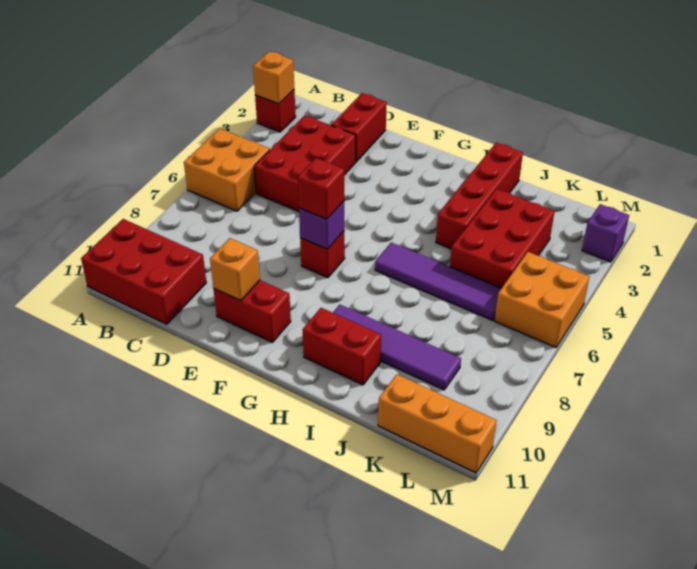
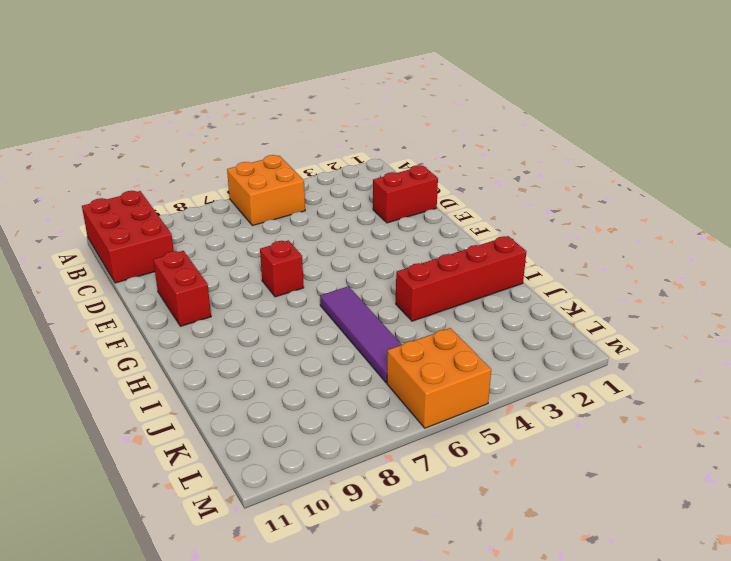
none -> red 1x1 brick [255,90,296,132]
none -> red 2x3 brick [254,115,356,212]
none -> purple 1x4 tile [333,305,461,390]

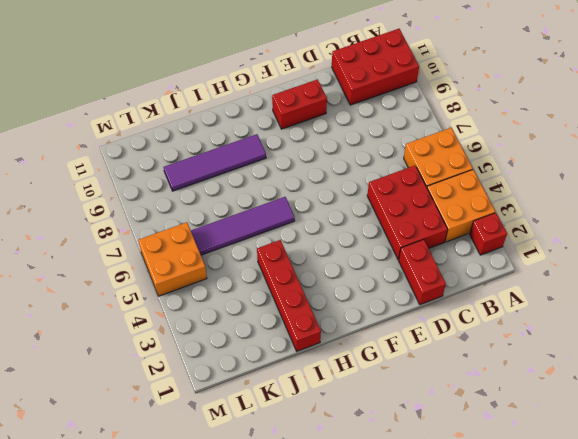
orange 2x2 brick [427,170,495,242] -> none
none -> red 1x1 brick [300,231,345,278]
none -> red 1x2 brick [302,308,381,385]
none -> red 2x3 brick [450,189,555,288]

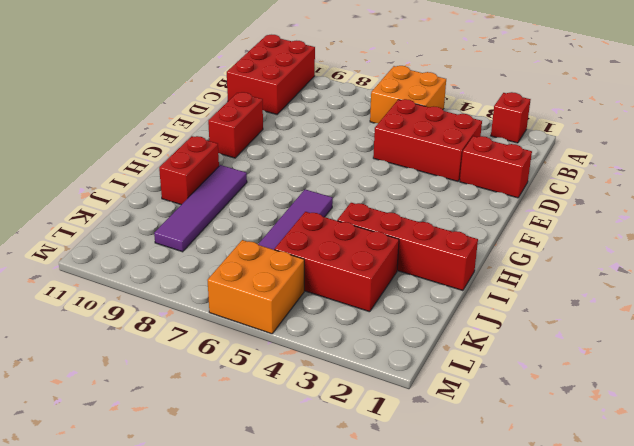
none -> red 1x1 brick [300,231,345,278]
none -> orange 1x3 brick [378,374,497,473]
none -> purple 1x1 brick [582,204,629,262]

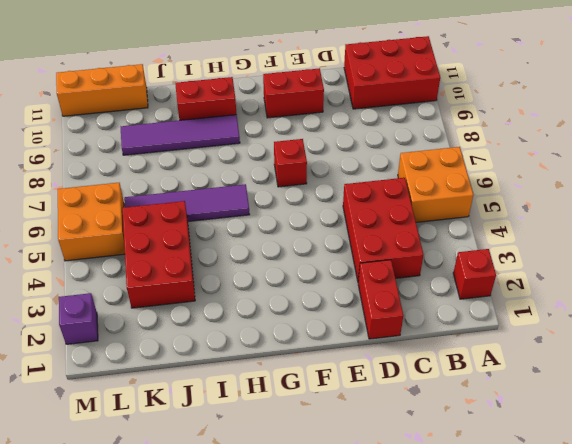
none -> red 1x4 brick [436,143,523,249]
none -> orange 1x1 brick [253,51,294,104]
none -> orange 1x1 brick [210,238,260,301]

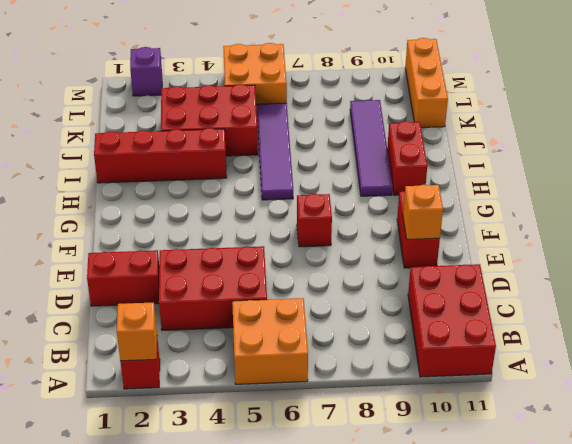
none -> purple 1x1 brick [299,201,344,249]
none -> red 1x1 brick [298,158,344,219]

